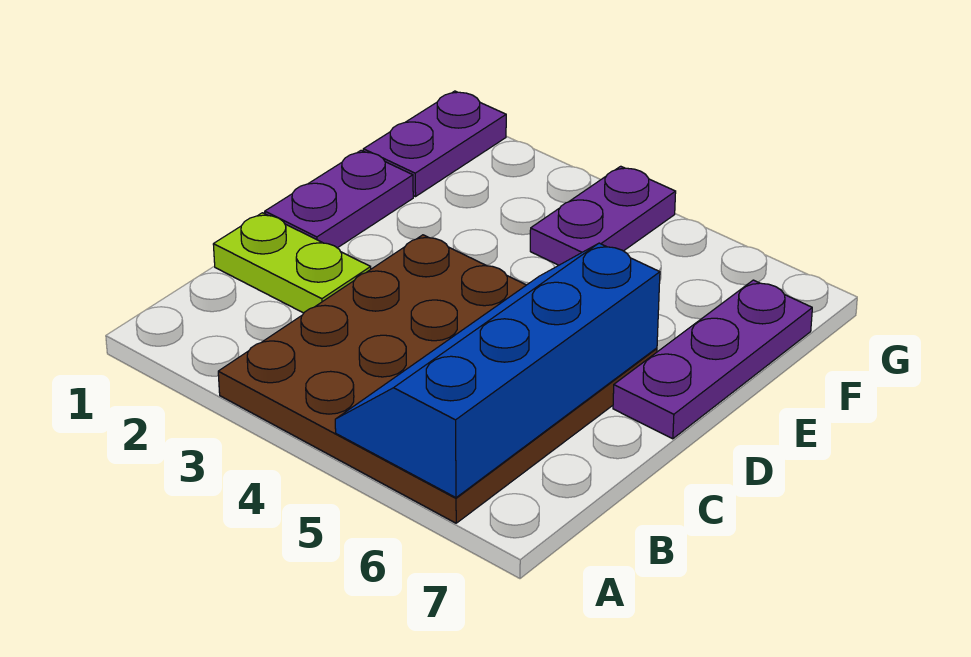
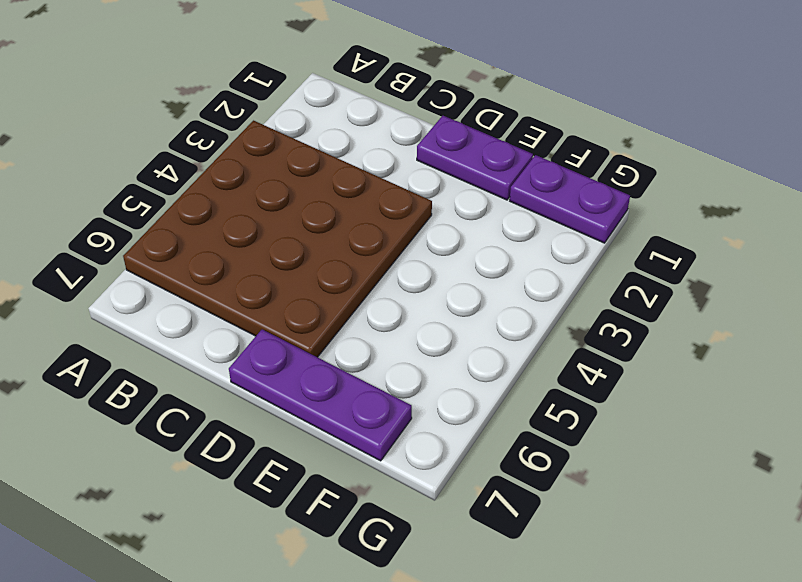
none -> lime 1x2 plate [213,213,371,313]
none -> purple 1x2 plate [530,166,676,265]

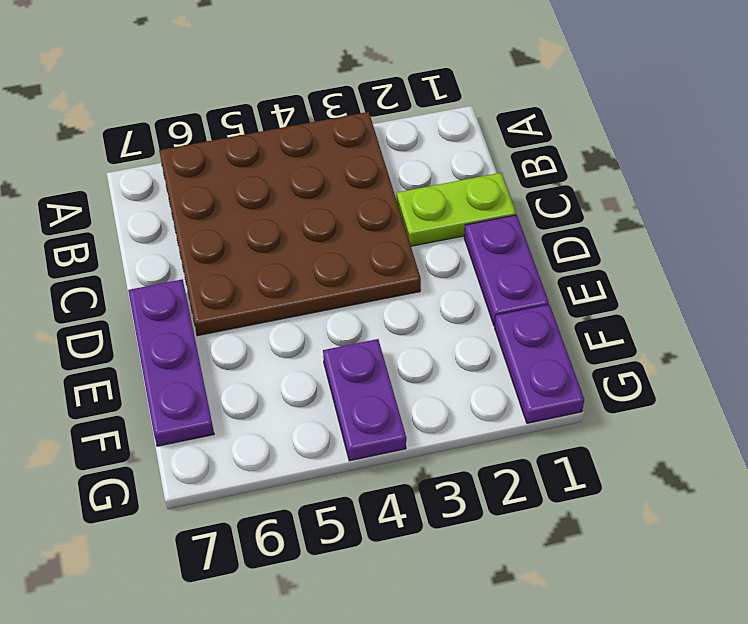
none -> blue 2x4 slope [335,243,660,498]

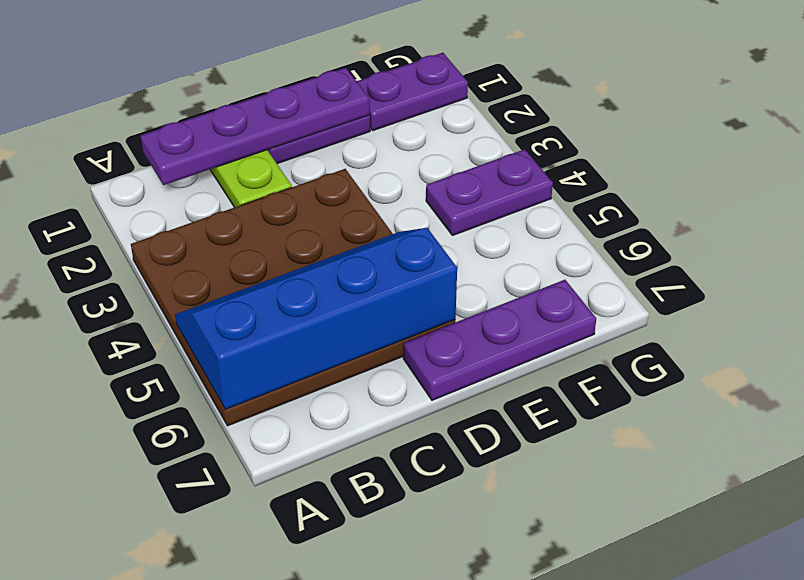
purple 1x4 plate [140,68,370,185] -> none

